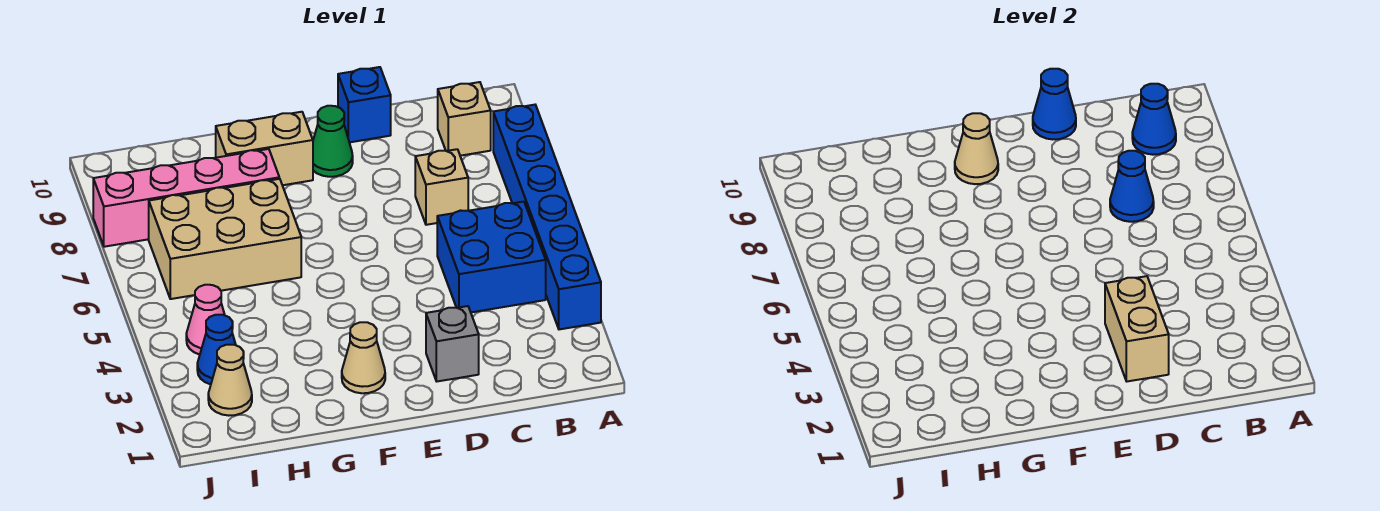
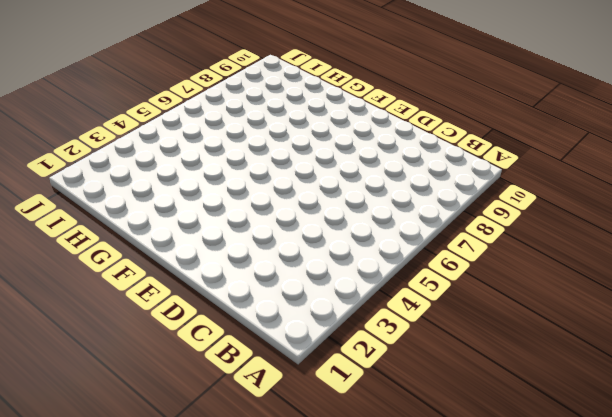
none -> blue 1x6 brick [493,105,601,329]
none -> blue 2x2 brick [437,202,546,312]
none -> tan 1x1 brick [438,82,491,156]

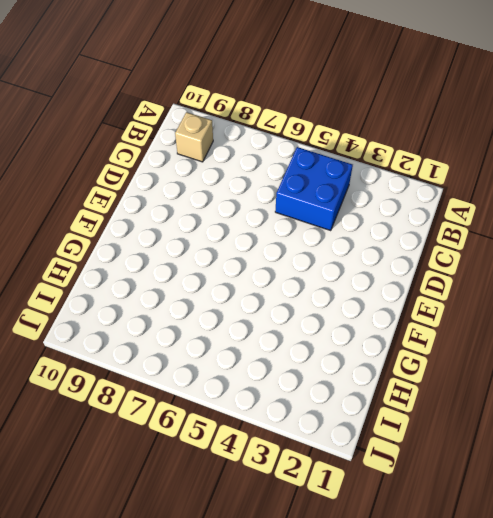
none -> blue 1x6 brick [493,105,601,329]
none -> tan 1x1 brick [415,149,468,225]
none -> grey 1x1 brick [426,306,479,381]

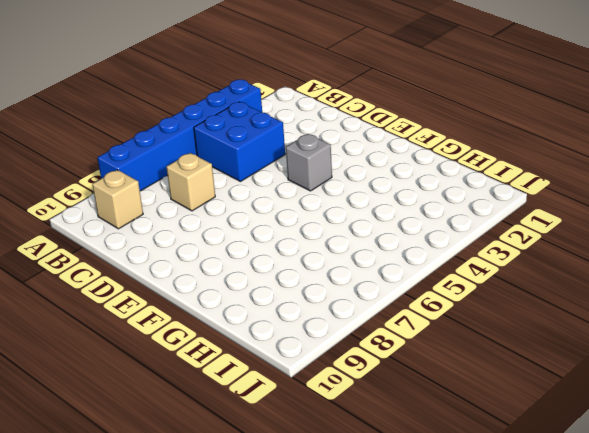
grey 1x1 brick [286,134,332,191] -> grey 1x1 brick moved to [426,306,479,381]
none -> blue 1x1 brick [338,67,391,142]
none -> green 1x1 cone [313,106,353,177]
none -> tan 1x1 cone [342,322,385,393]

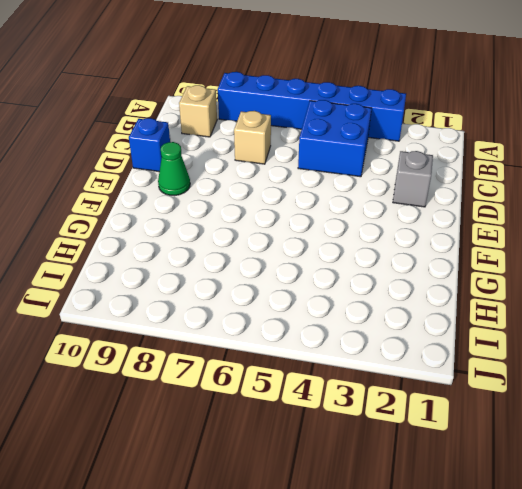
none -> tan 1x1 cone [342,322,385,393]
none -> tan 1x2 brick [216,112,313,185]
none -> tan 2x3 brick [149,179,301,299]

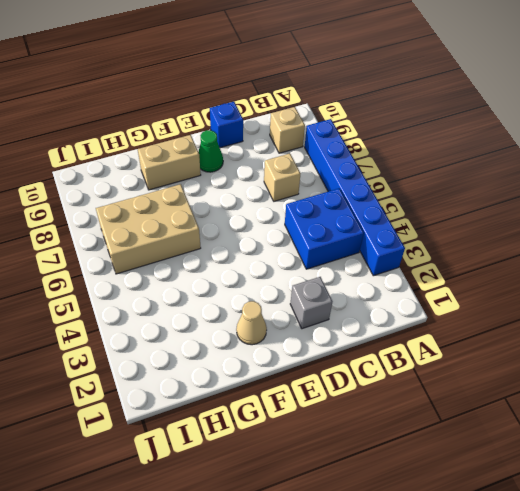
none -> pink 1x4 brick [93,149,279,247]
none -> tan 1x1 cone [208,345,252,416]
none -> blue 1x1 cone [197,315,236,384]

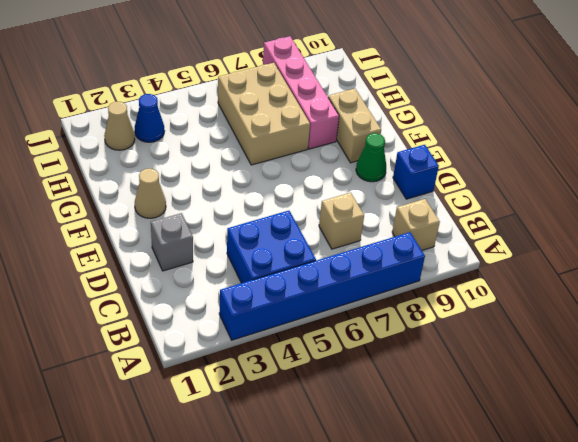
none -> pink 1x1 cone [186,285,225,355]
none -> blue 1x1 cone [1132,84,1176,155]
none -> blue 1x1 cone [1110,151,1154,222]

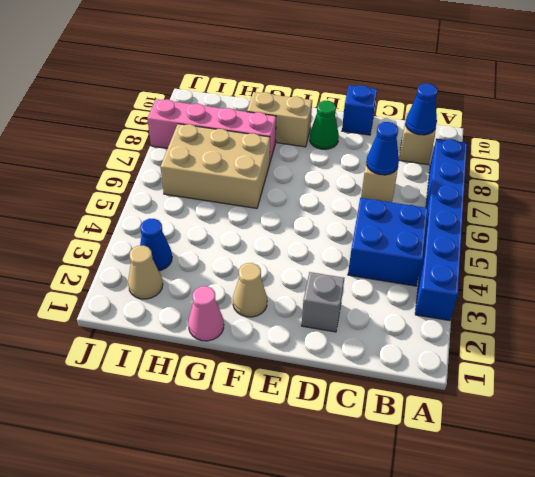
pink 1x1 cone [188,286,224,341] -> pink 1x1 cone moved to [186,285,225,355]
none -> tan 1x2 brick [1105,276,1169,381]
none -> blue 1x1 cone [1033,69,1076,139]
none -> tan 1x1 cone [955,113,998,184]

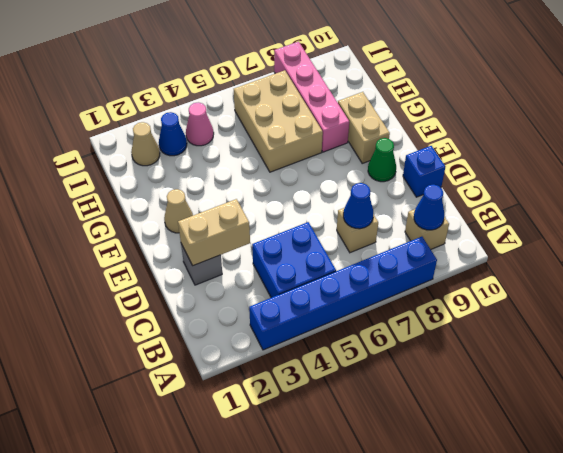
none -> blue 1x1 cone [1033,69,1076,139]
none -> tan 1x1 cone [955,113,998,184]

